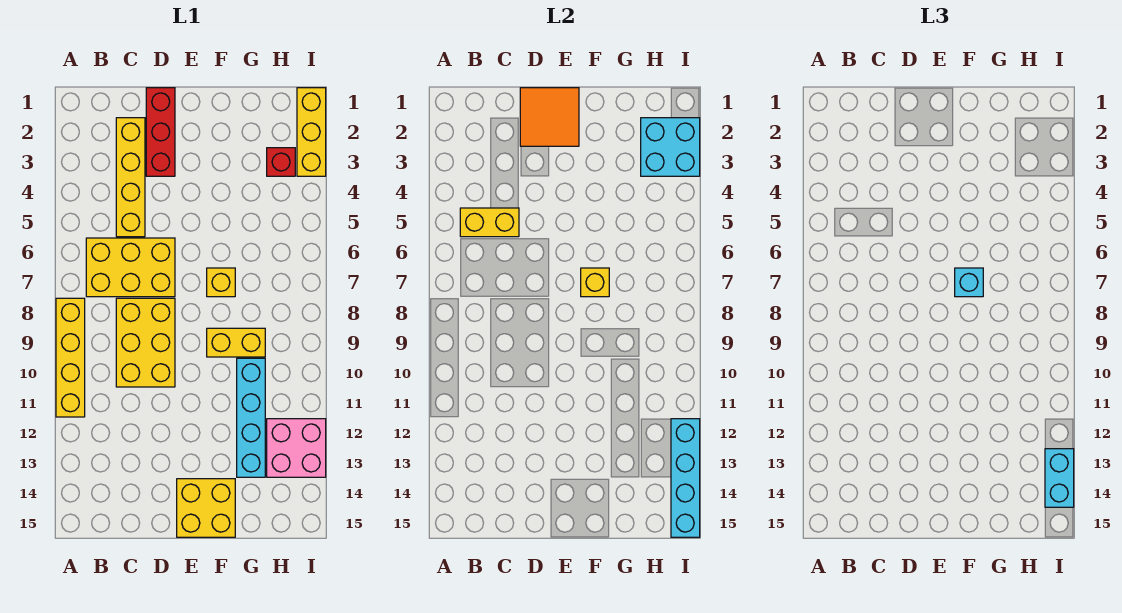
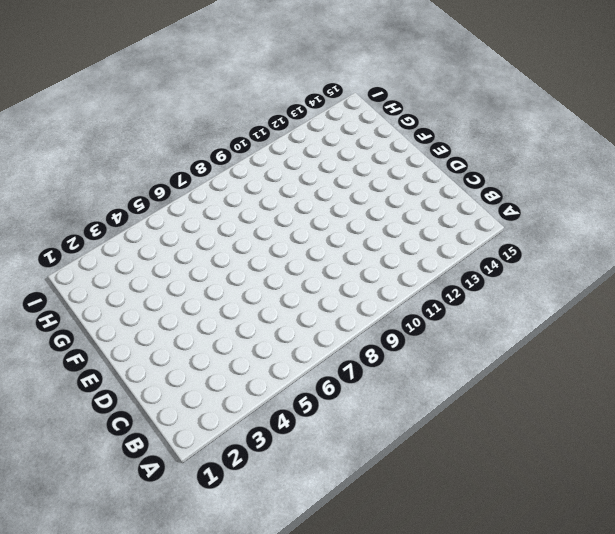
none -> yellow 1x4 brick [56,298,85,417]
none -> yellow 2x3 brick [86,238,175,297]
none -> yellow 1x4 brick [116,118,145,237]

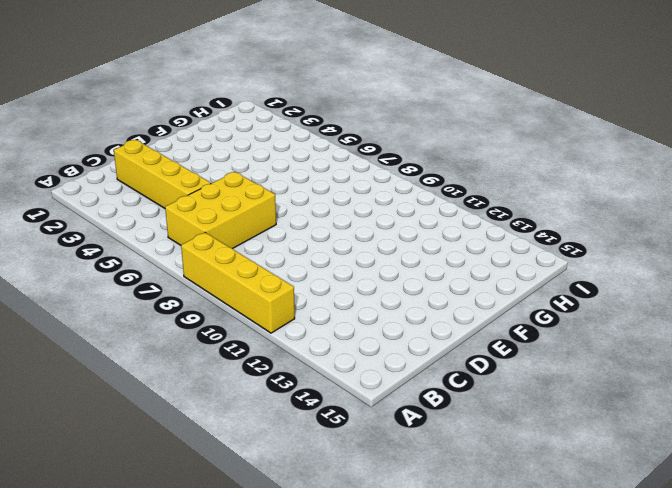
none -> yellow 2x3 brick [116,298,175,387]
none -> red 1x3 brick [146,88,175,176]
none -> yellow 2x2 brick [177,479,235,537]

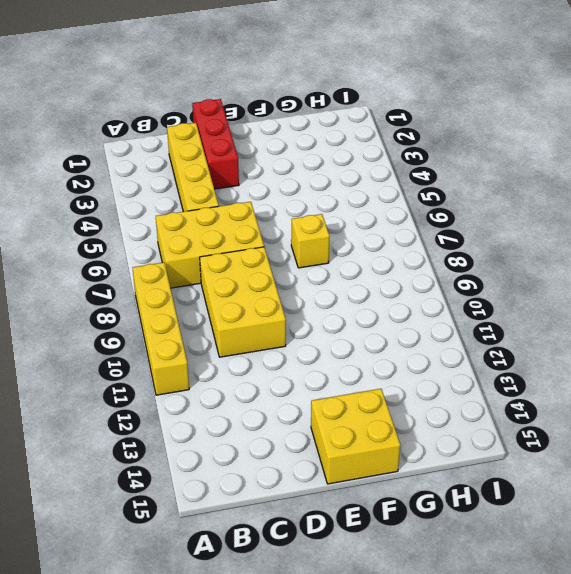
none -> yellow 1x2 brick [207,328,265,357]
none -> cyan 1x4 brick [237,358,265,477]
none -> red 1x1 brick [267,148,295,176]

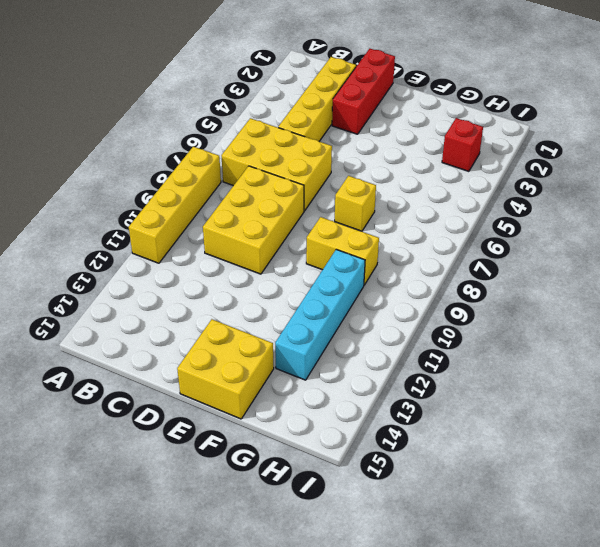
none -> pink 2x2 brick [267,419,326,477]
none -> yellow 1x3 brick [297,88,326,176]
none -> yellow 1x2 brick [460,208,519,237]

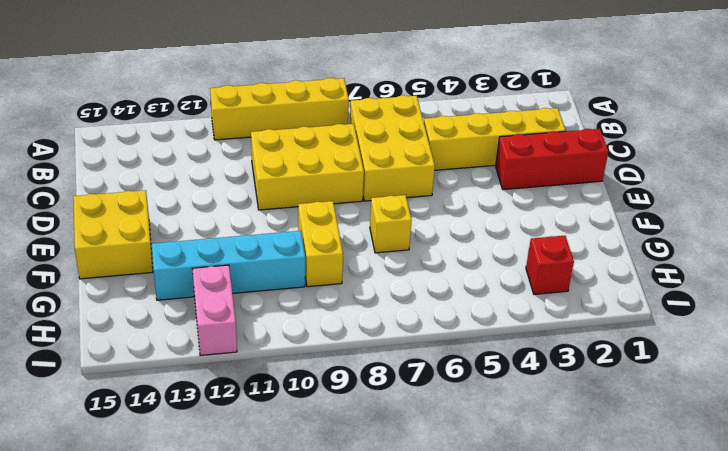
pink 1x2 brick [192,265,237,356] -> pink 2x2 brick [267,419,326,477]
none -> yellow 1x3 brick [297,88,326,176]
none -> yellow 1x2 brick [460,208,519,237]
none -> orange 2x2 tile [520,88,579,146]

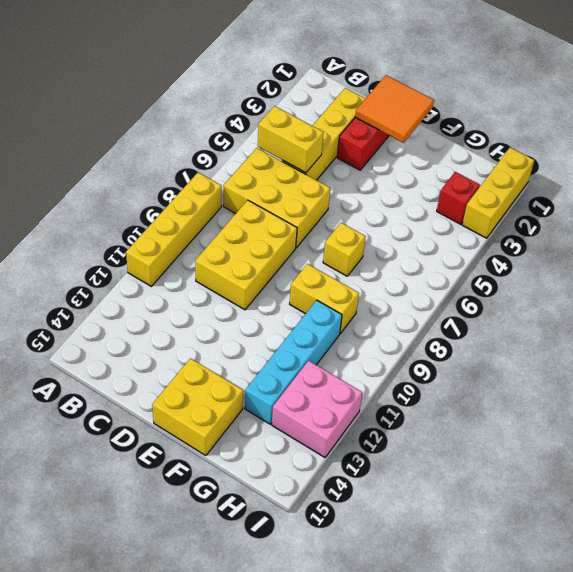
none -> yellow 1x1 brick [581,268,609,297]
none -> cyan 2x2 brick [641,118,700,176]
none -> cyan 1x4 brick [671,419,700,537]

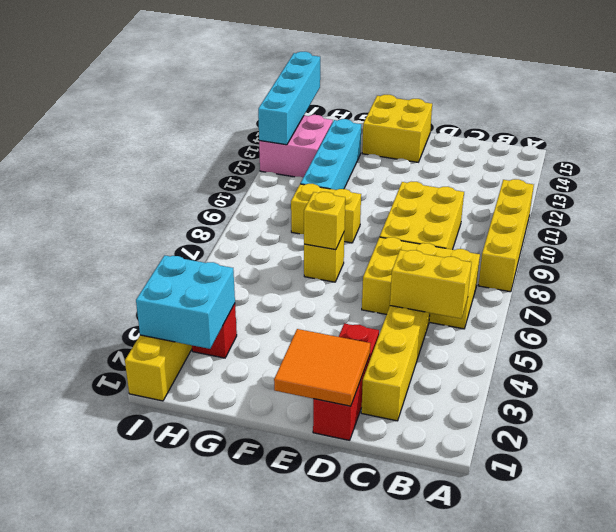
none -> cyan 1x1 brick [955,268,983,297]
none -> cyan 1x2 brick [1045,449,1074,507]

